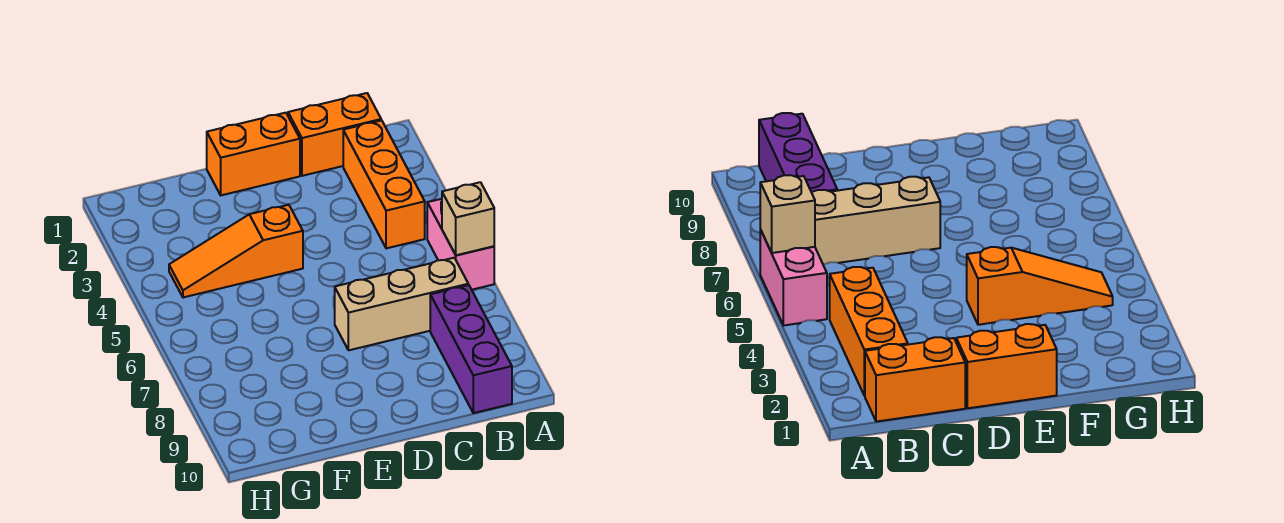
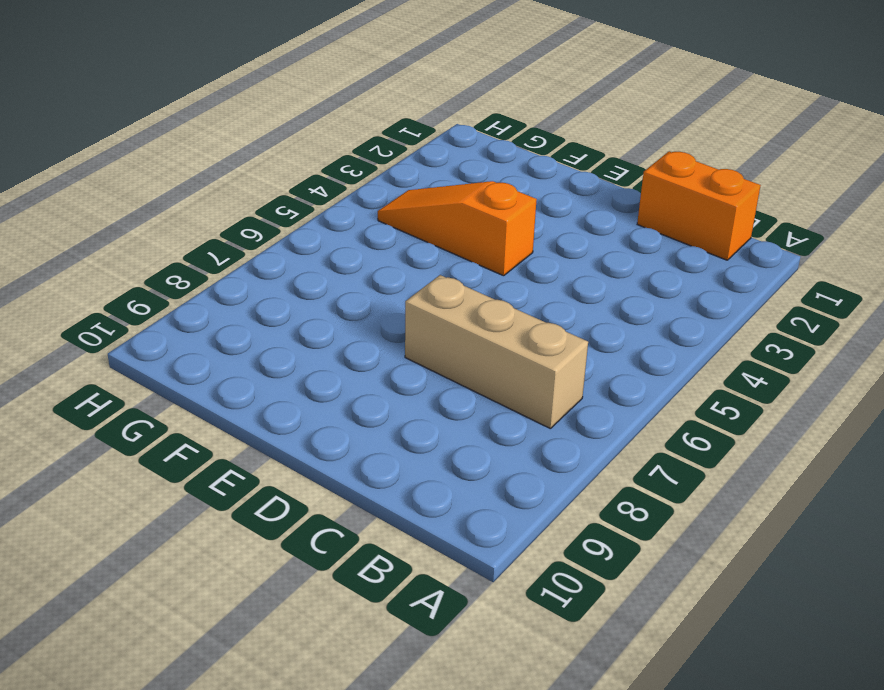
none -> pink 1x2 brick [427,199,494,290]
none -> orange 1x3 brick [343,120,425,248]

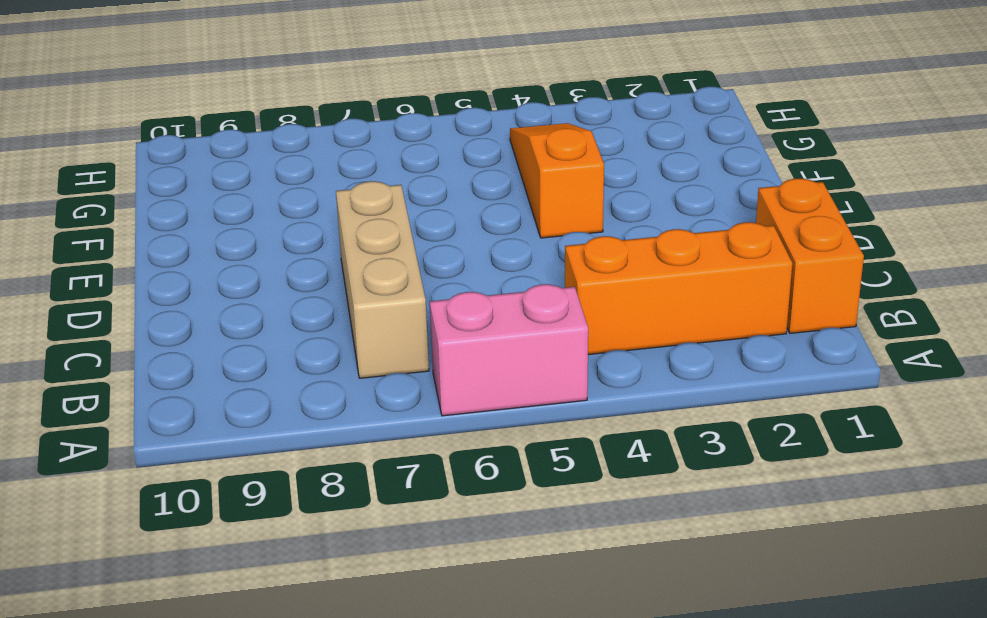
none -> purple 1x3 brick [430,285,512,413]
none -> orange 1x2 brick [207,113,300,195]

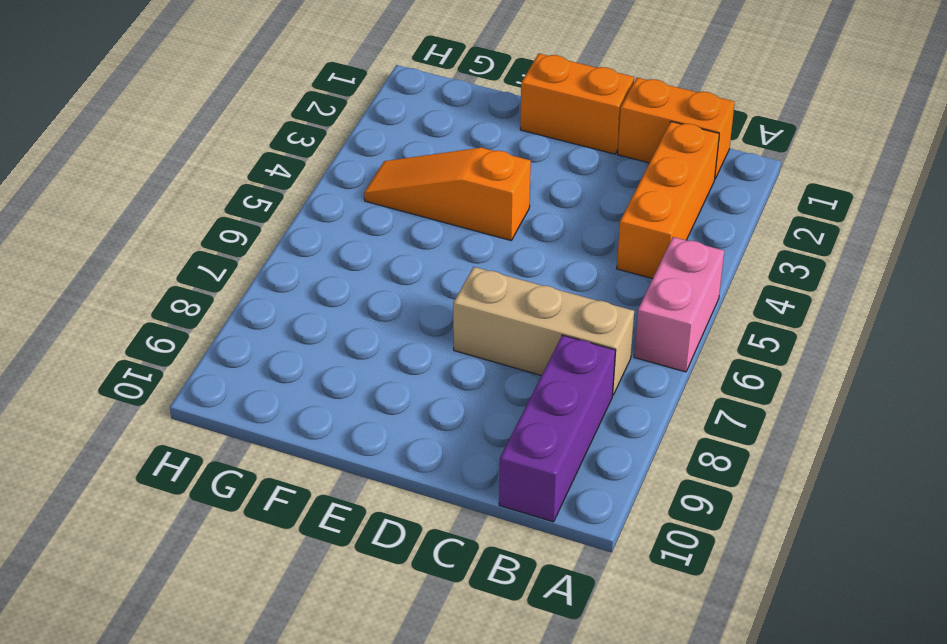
none -> tan 1x1 brick [442,182,494,255]

